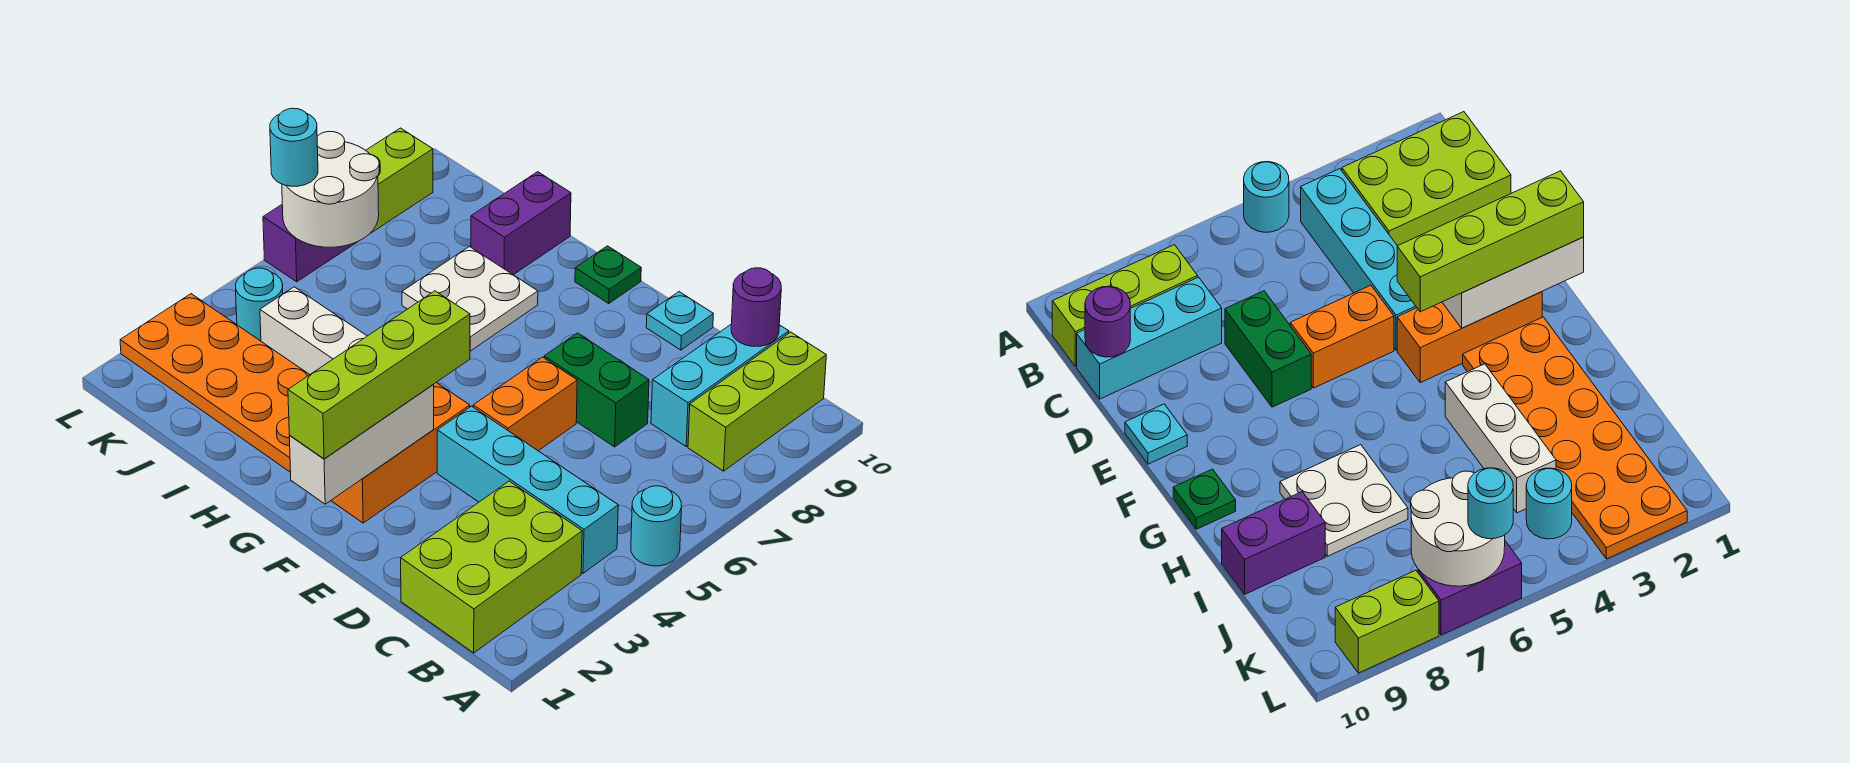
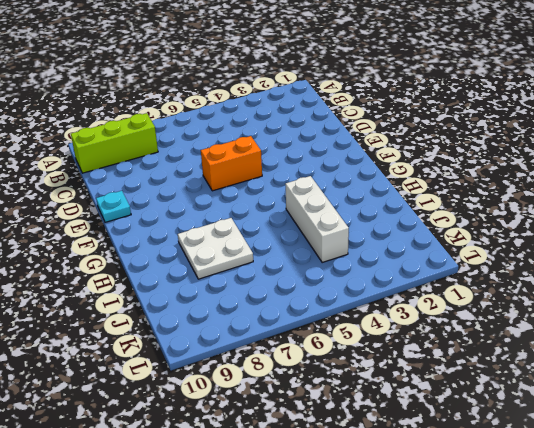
none -> cyan 1x1 round brick [631,486,682,566]
none -> lime 2x3 brick [401,481,582,653]
none -> cyan 1x4 brick [437,406,618,573]

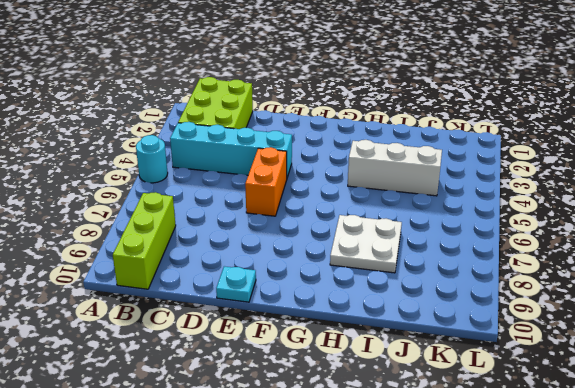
none -> cyan 1x3 brick [651,325,789,446]
none -> green 1x2 brick [544,333,649,447]
none -> orange 1x3 brick [331,382,470,523]

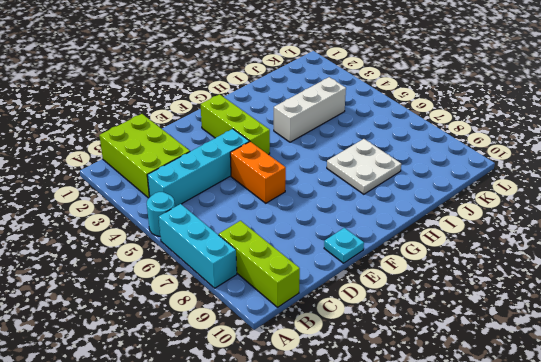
cyan 1x3 brick [159,204,237,288] -> cyan 1x3 brick moved to [651,325,789,446]
lime 1x3 brick [201,94,270,155] -> orange 1x3 brick [331,382,470,523]
none -> green 1x2 brick [544,333,649,447]
none -> orange 2x6 plate [120,294,310,472]
none -> green 1x1 plate [575,246,641,304]

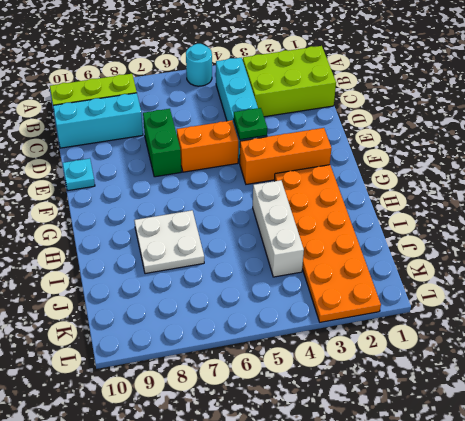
green 1x1 plate [234,108,267,140] -> green 1x1 plate moved to [575,246,641,304]
none -> purple 1x2 brick [471,172,571,275]
none -> cyan 1x1 round brick [236,268,283,341]
none -> purple 1x2 brick [263,205,357,282]

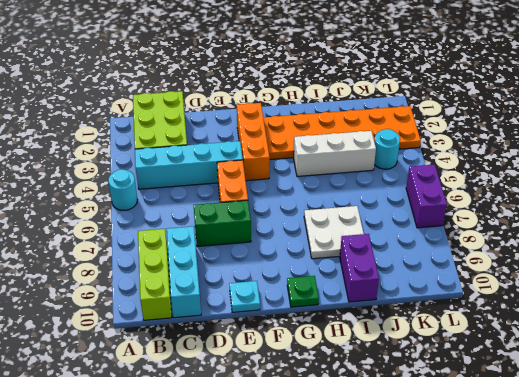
none -> lime 1x2 brick [366,128,433,233]
none -> purple 1x1 round brick [731,268,781,346]
none -> white 1x3 brick [289,385,434,504]

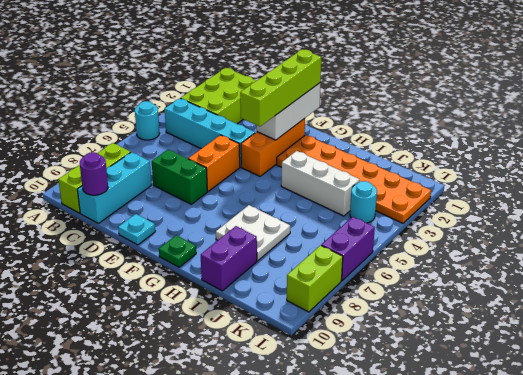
none -> white 2x2 round brick [282,132,379,247]
none -> cyan 1x1 round brick [270,108,318,186]

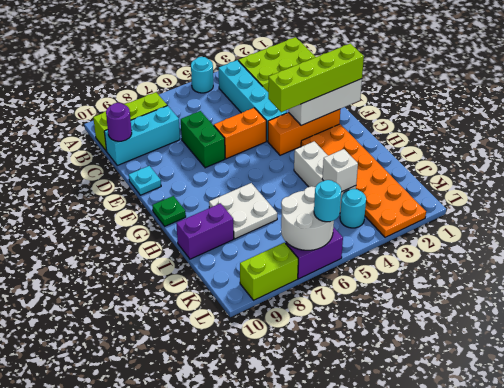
white 1x1 brick [322,149,358,192] -> none

